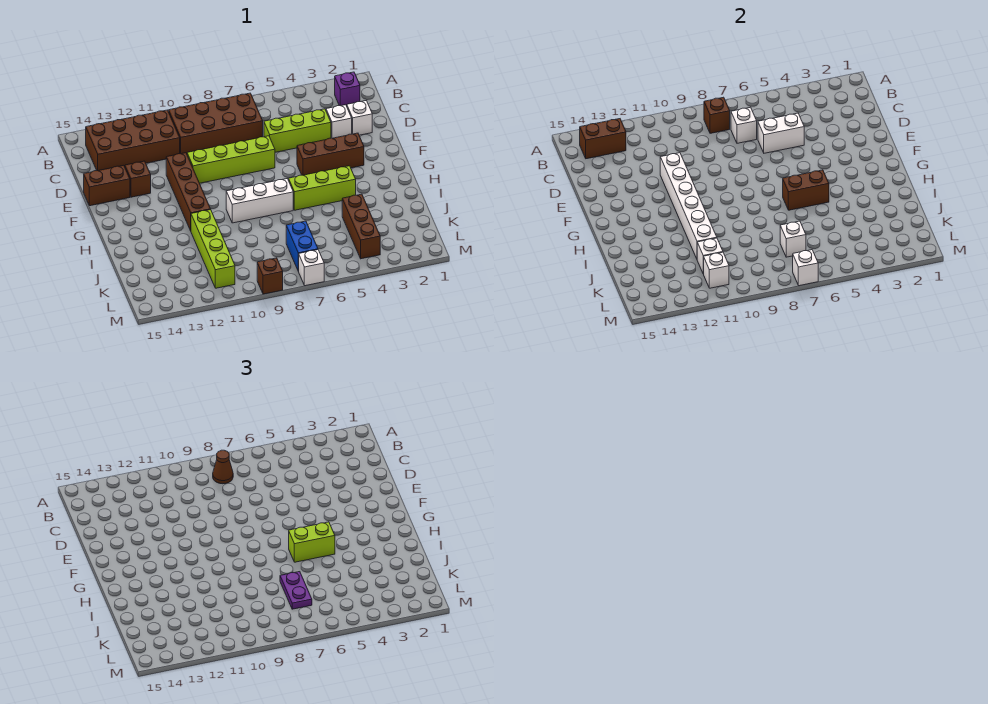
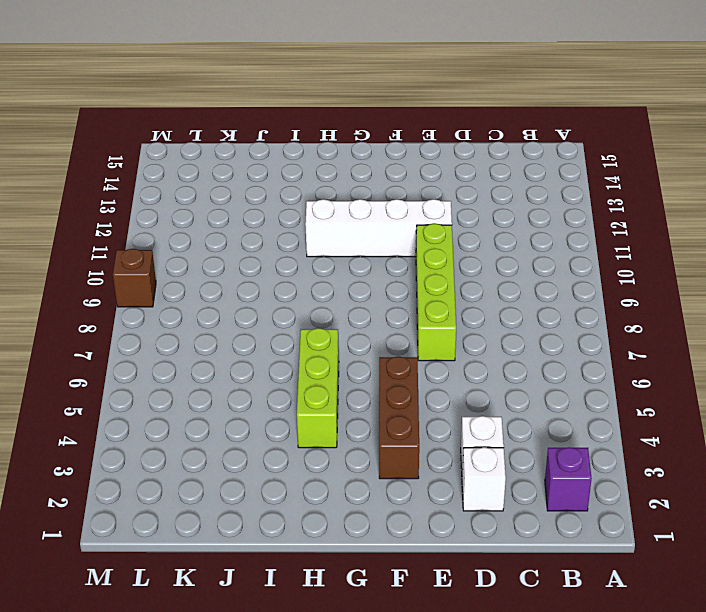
white 1x4 brick [305,199,452,257] -> brown 1x4 brick [166,153,211,231]
none -> brown 2x4 brick [169,93,263,154]
none -> brown 2x4 brick [86,110,180,171]
none -> lime 1x3 brick [264,109,331,152]
none -> brown 1x1 brick [125,161,151,197]

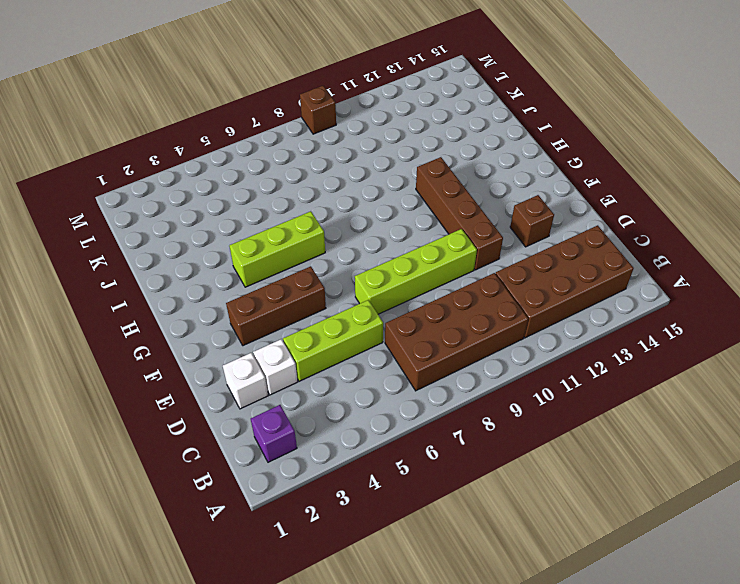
none -> brown 1x2 brick [84,165,130,206]
none -> white 1x3 brick [226,179,293,223]
none -> lime 1x4 brick [191,210,235,288]
none -> brown 1x3 brick [342,194,380,259]

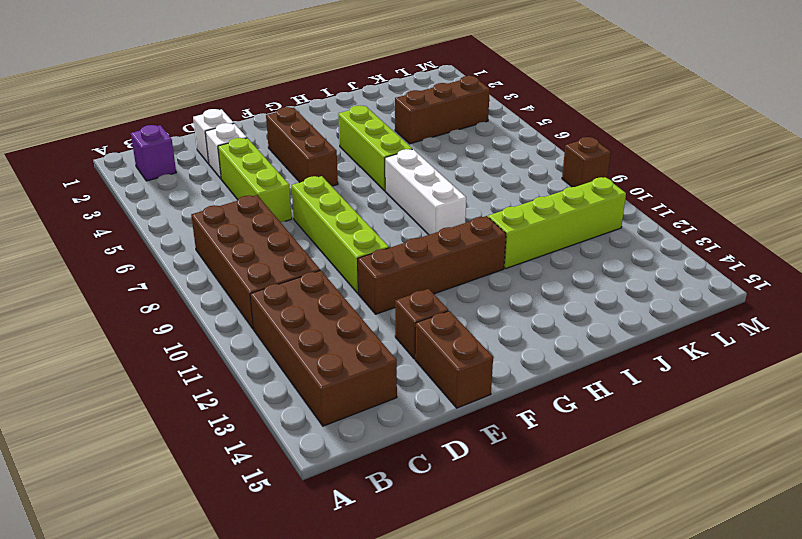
none -> blue 1x2 brick [286,221,318,271]
none -> white 1x1 brick [298,250,324,286]
none -> brown 1x1 brick [704,97,730,133]
none -> brown 1x2 brick [580,119,626,159]

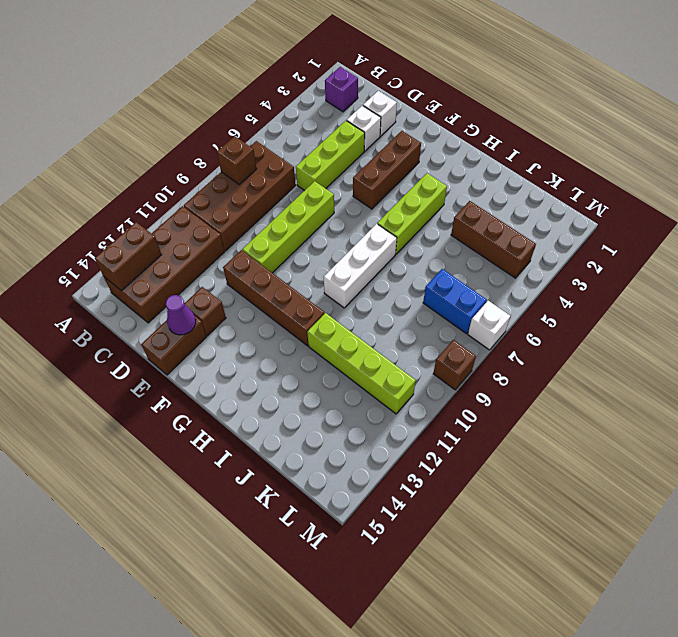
purple 1x1 cone [166,295,196,335] -> none
none -> white 1x1 brick [731,107,757,143]
none -> white 1x2 brick [758,113,804,153]
none -> white 1x6 brick [660,153,717,259]
none -> brown 1x2 brick [783,170,829,210]

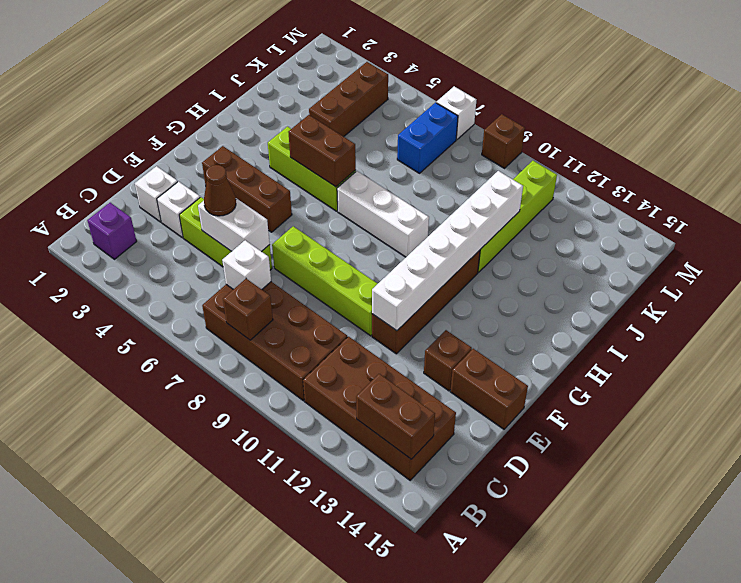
brown 1x1 cone [204,165,236,216] -> brown 1x1 cone moved to [213,450,233,484]
none -> white 1x1 brick [780,221,806,257]
none -> white 1x1 brick [697,238,723,274]
none -> white 1x1 brick [704,252,729,288]
none -> white 1x1 brick [793,250,818,286]

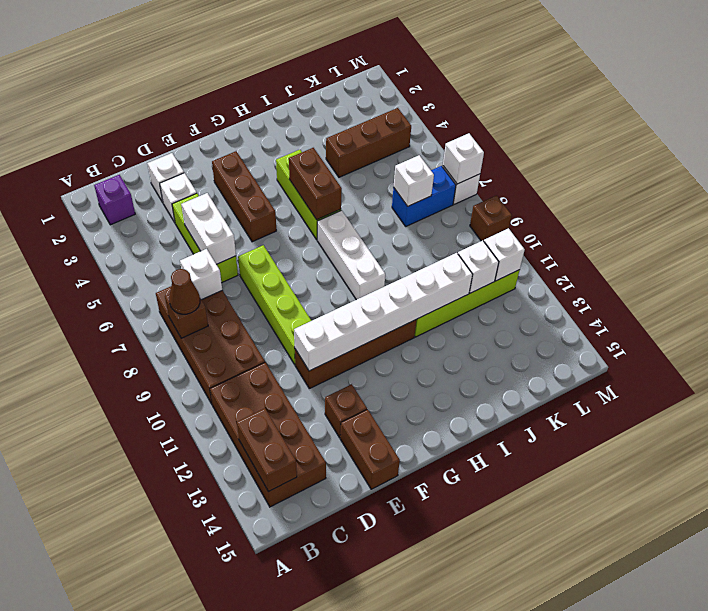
none -> lime 1x2 brick [289,522,335,562]
none -> purple 1x2 plate [280,572,312,609]

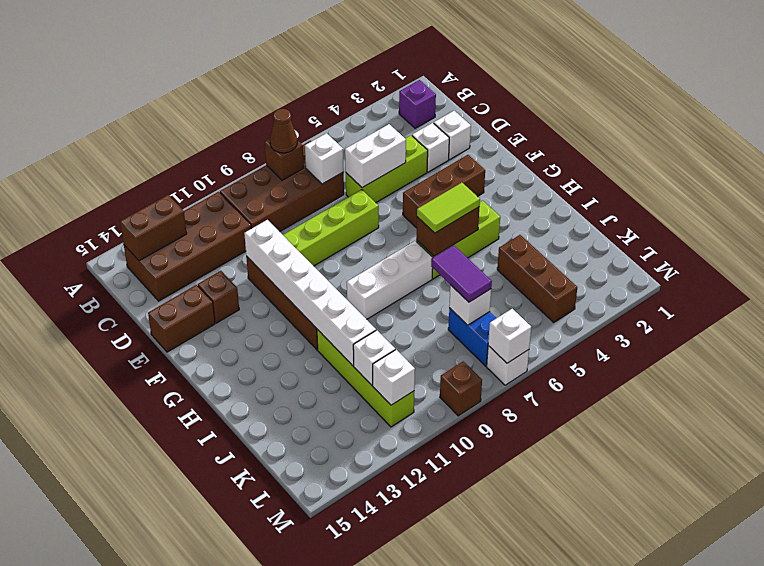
lime 1x2 tile [417,183,480,233] -> lime 1x2 brick [289,522,335,562]
purple 1x2 tile [431,245,492,302] -> purple 1x2 plate [280,572,312,609]

